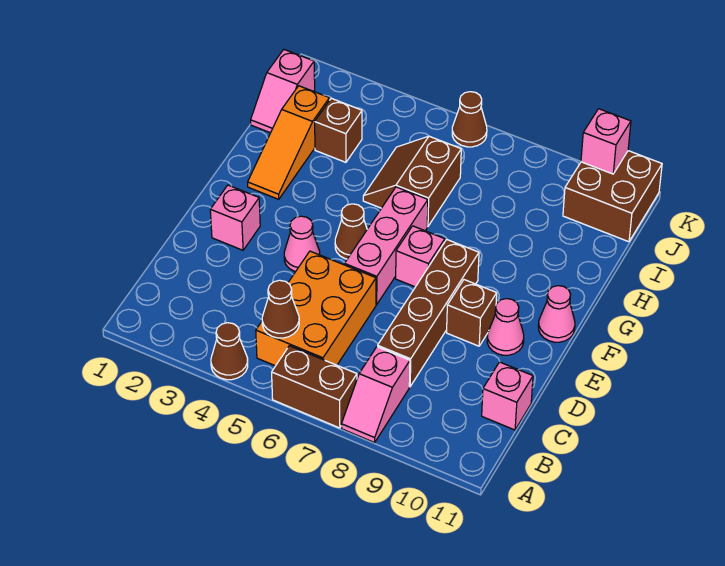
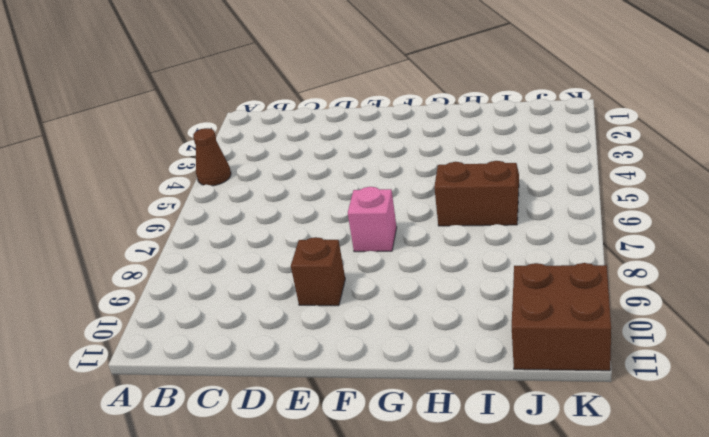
none -> brown 1x2 brick [272,346,357,428]
none -> pink 1x2 slope [341,347,410,443]
none -> orange 2x3 brick [256,251,376,366]

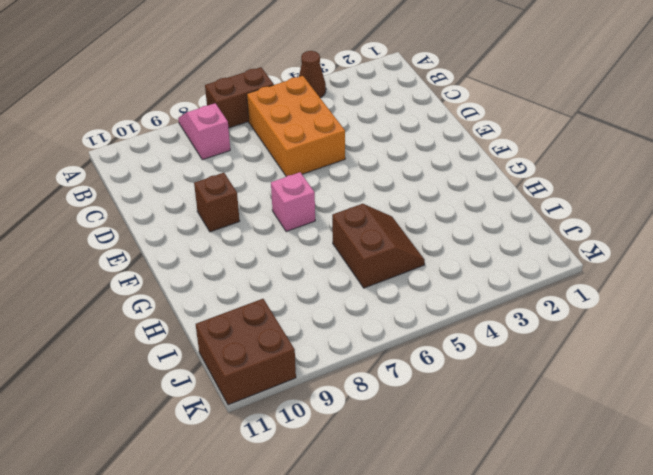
none -> brown 1x4 brick [378,239,479,387]
none -> pink 1x1 brick [482,362,533,430]
none -> pink 1x1 brick [210,185,260,250]

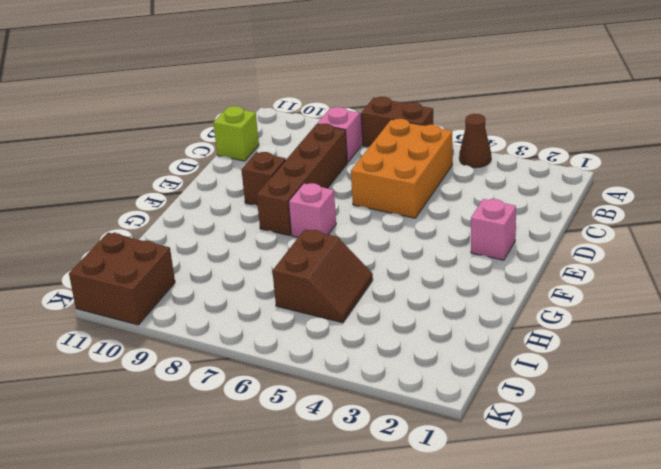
lime 1x1 brick [213,106,259,161] -> pink 1x1 brick [482,362,533,430]
none -> pink 1x1 cone [284,216,320,272]
none -> pink 1x3 brick [344,187,428,305]
none -> pink 1x1 cone [487,299,524,355]

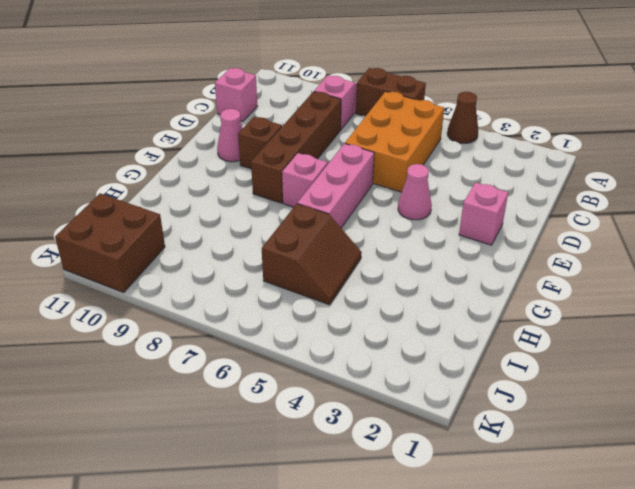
none -> brown 1x1 cone [335,204,367,259]
none -> pink 1x1 cone [538,286,575,342]
none -> orange 1x3 slope [248,86,329,199]

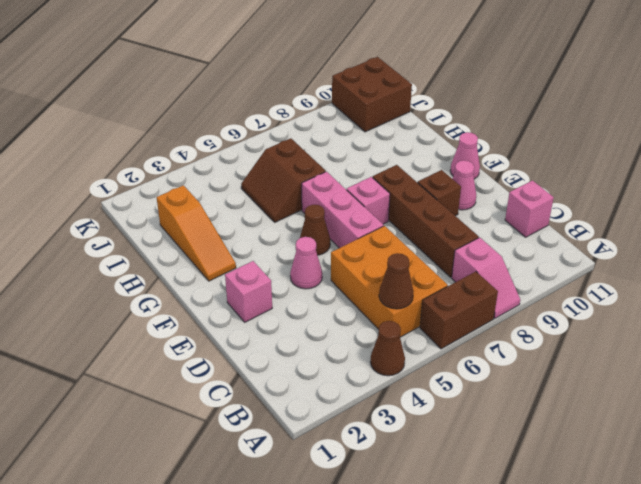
none -> pink 1x2 slope [251,50,315,133]
none -> brown 1x1 brick [315,98,362,162]
none -> brown 1x1 cone [452,92,487,147]

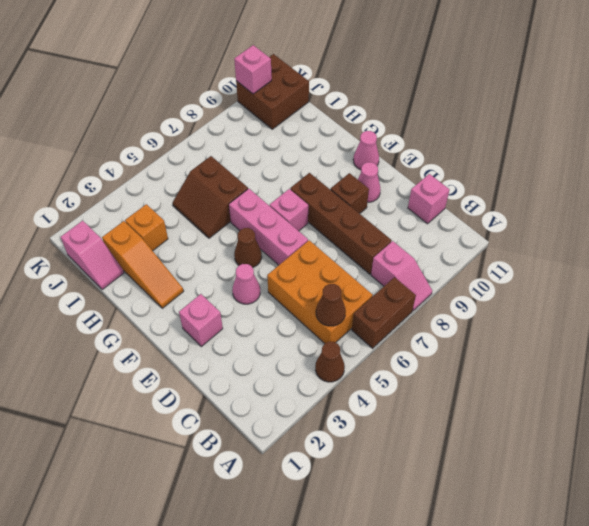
orange 1x1 brick [125,204,168,251] -> brown 1x1 brick [315,98,362,162]
none -> brown 1x1 cone [452,92,487,147]

